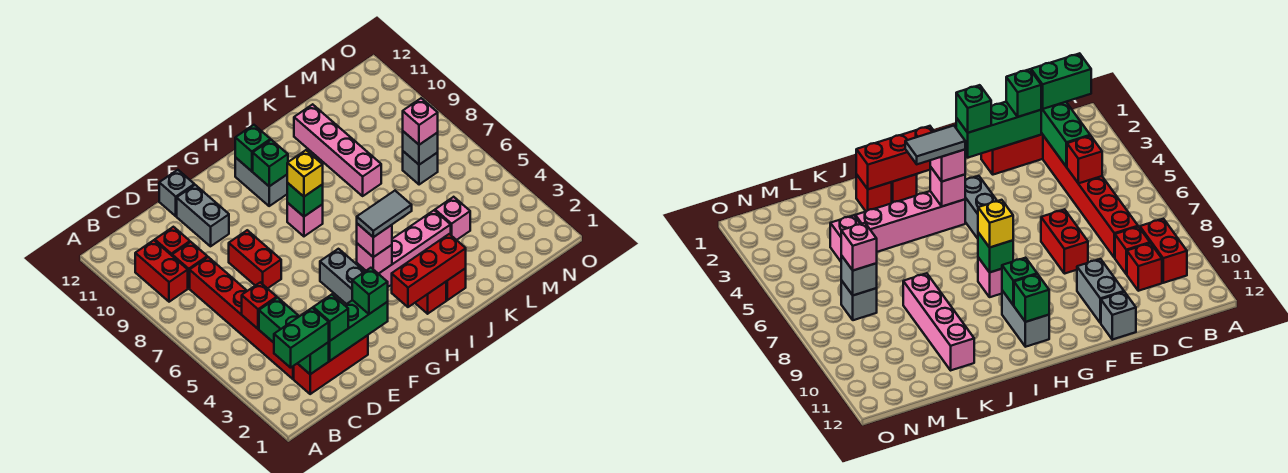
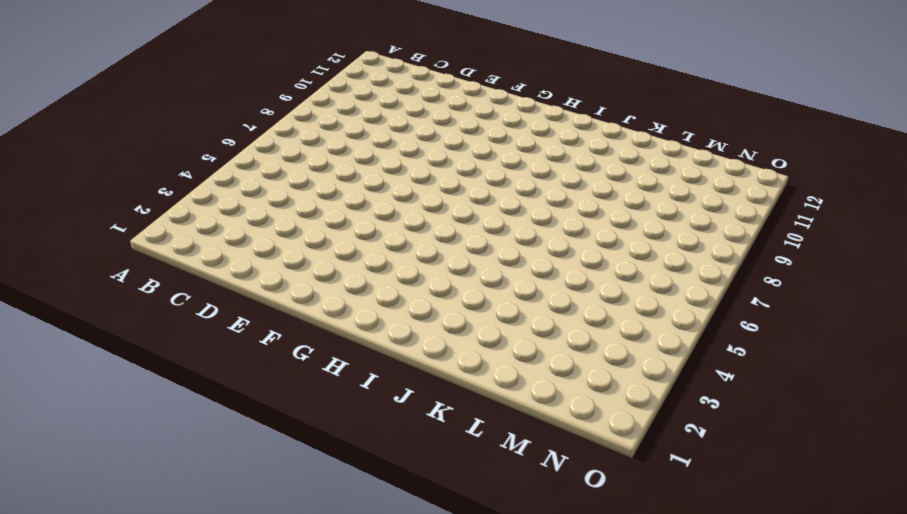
none -> red 1x2 brick [135,240,188,302]
none -> red 1x3 brick [294,335,368,394]
none -> red 1x6 brick [190,257,294,379]
none -> red 1x1 brick [172,242,207,288]

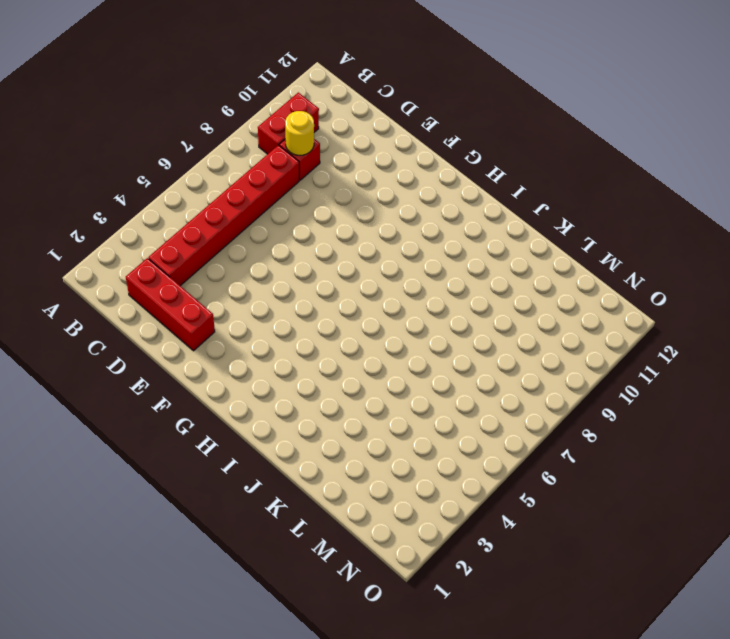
yellow 1x1 round brick [285,111,314,155] -> none
none -> red 1x1 brick [155,227,190,255]
none -> red 1x2 brick [229,230,281,289]
none -> grey 1x2 brick [177,185,229,246]
none -> grey 1x1 brick [159,170,194,216]

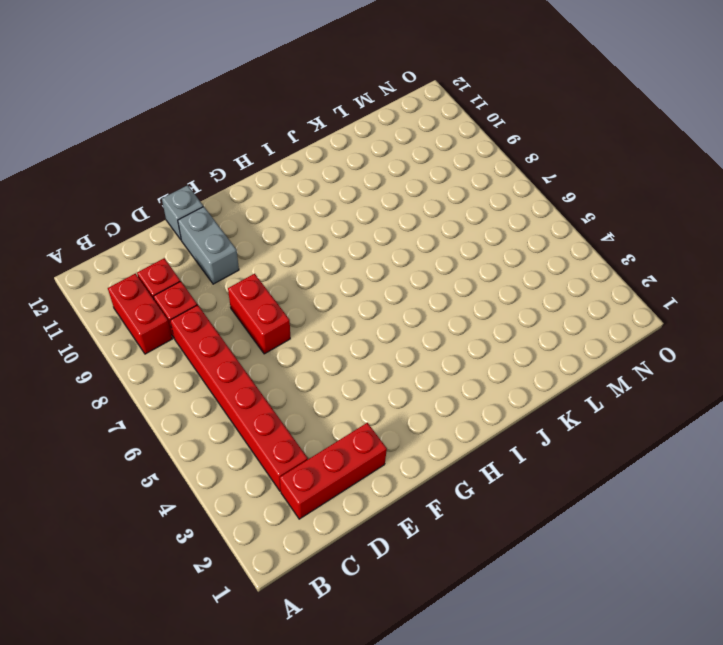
none -> grey 1x2 brick [320,249,365,304]
none -> pink 1x4 brick [357,210,451,287]
none -> pink 1x1 brick [287,203,323,236]
none -> grey 1x2 brick [235,157,287,206]

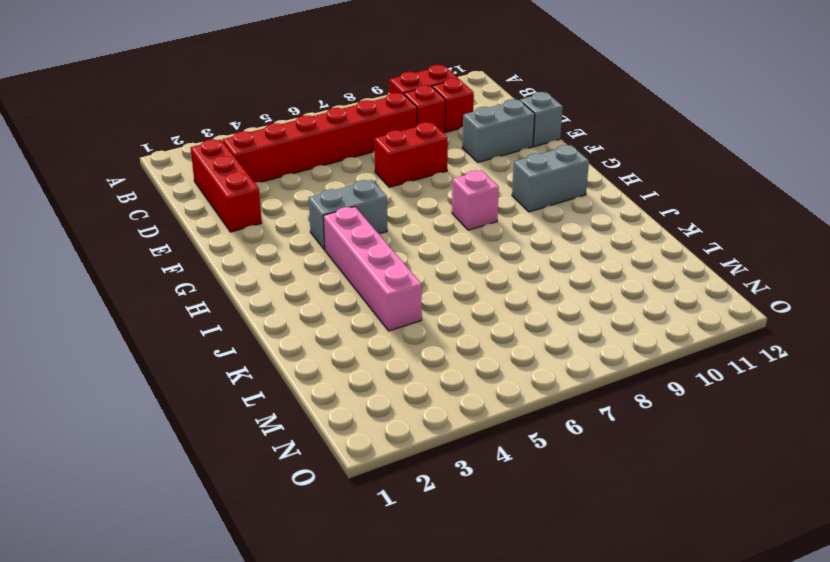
none -> red 1x1 brick [415,282,446,314]
none -> red 1x1 brick [446,268,466,300]
none -> pink 1x4 brick [294,104,381,196]
none -> pink 1x1 brick [435,197,470,240]

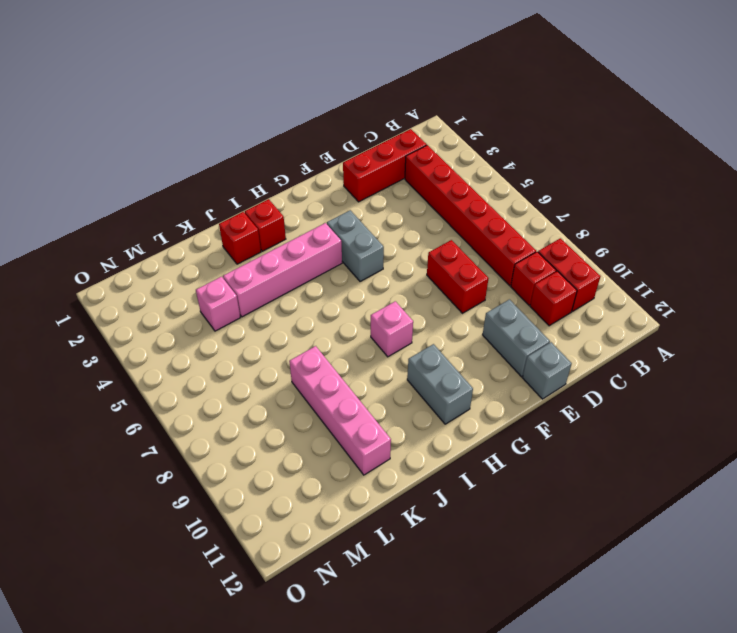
none -> grey 1x1 brick [403,151,438,185]
none -> green 1x3 brick [259,298,329,374]
none -> red 1x1 brick [242,282,277,329]
none -> green 1x3 brick [329,300,388,361]

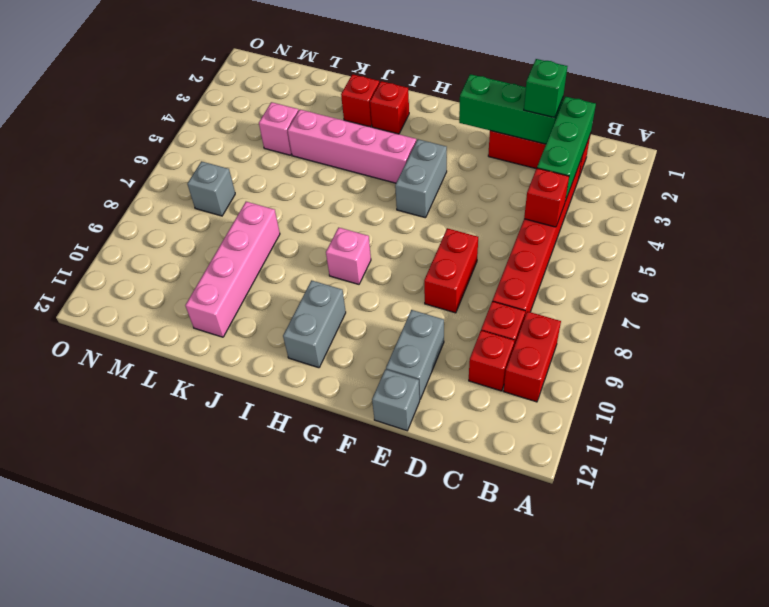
none -> red 1x3 brick [392,234,466,307]
none -> pink 1x1 brick [357,244,392,274]
none -> green 1x1 brick [287,183,323,216]
none -> green 1x1 brick [253,140,288,186]

